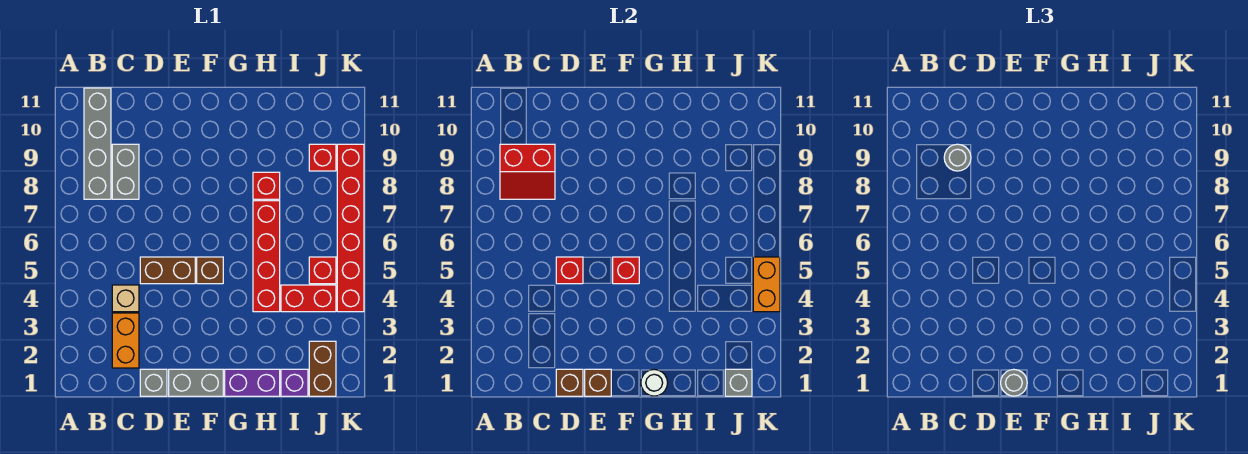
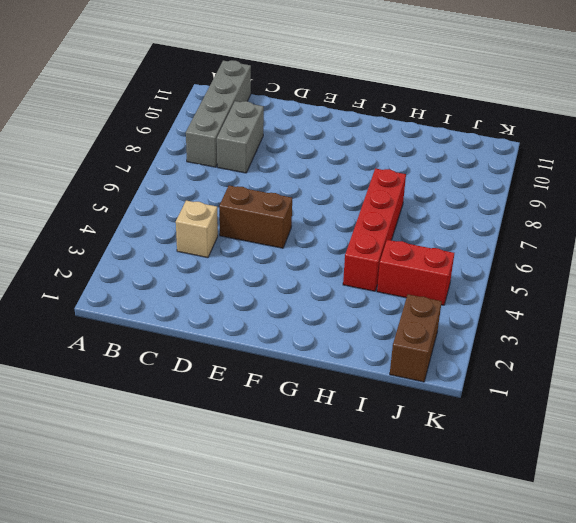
none -> orange 1x2 brick [112,313,139,368]
none -> grey 1x1 brick [140,369,167,396]
none -> grey 1x2 brick [169,369,223,396]

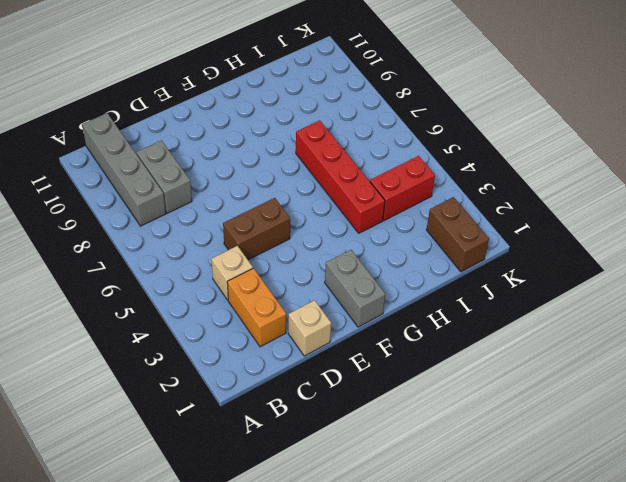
tan 1x1 brick [288,300,331,356] -> grey 1x1 brick [140,369,167,396]
grey 1x2 brick [325,250,385,327] -> grey 1x2 brick turned to [169,369,223,396]
none -> brown 1x1 brick [197,257,223,284]
none -> purple 1x2 brick [225,369,280,396]
none -> red 1x1 brick [253,172,280,199]

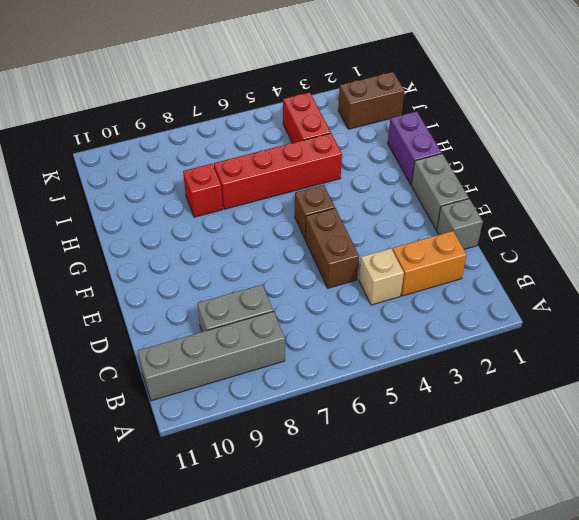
none -> purple 1x1 brick [281,369,308,396]
none -> red 1x1 brick [309,257,336,284]
none -> red 1x1 brick [309,144,336,171]

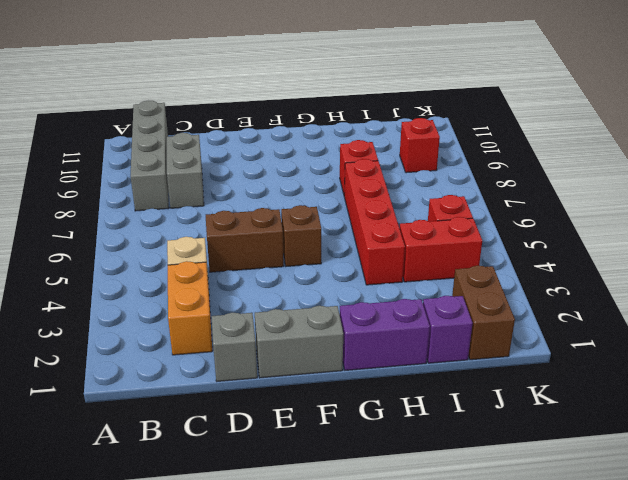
none -> red 1x6 brick [337,144,364,312]
none -> red 2x2 slope [500,144,555,199]
none -> brown 1x1 brick [556,369,583,396]

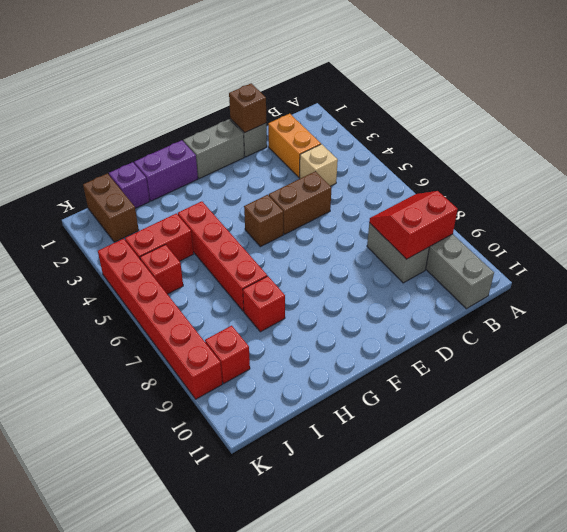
none -> red 1x1 brick [556,257,583,284]
none -> brown 1x1 brick [585,369,611,396]
none -> red 1x1 brick [613,257,639,284]

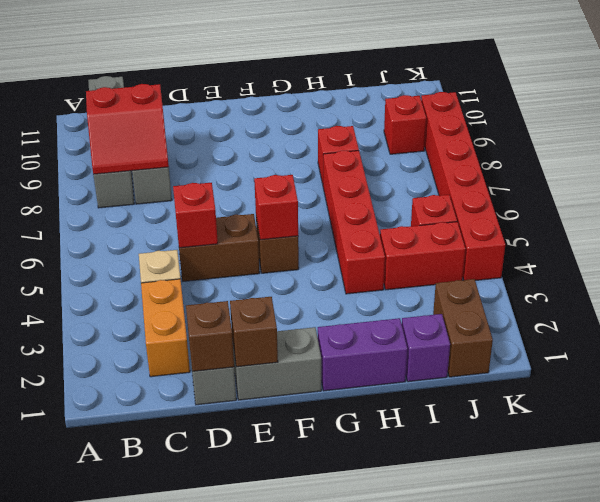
none -> white 1x1 round brick [641,369,668,396]
none -> grey 1x1 brick [725,369,752,396]
none -> orange 1x2 brick [753,257,780,312]

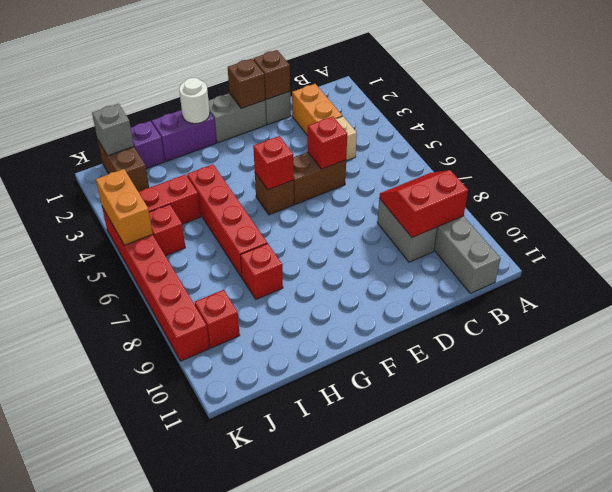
none -> grey 1x1 round brick [944,144,971,171]
none -> grey 1x1 round brick [1001,369,1027,396]

